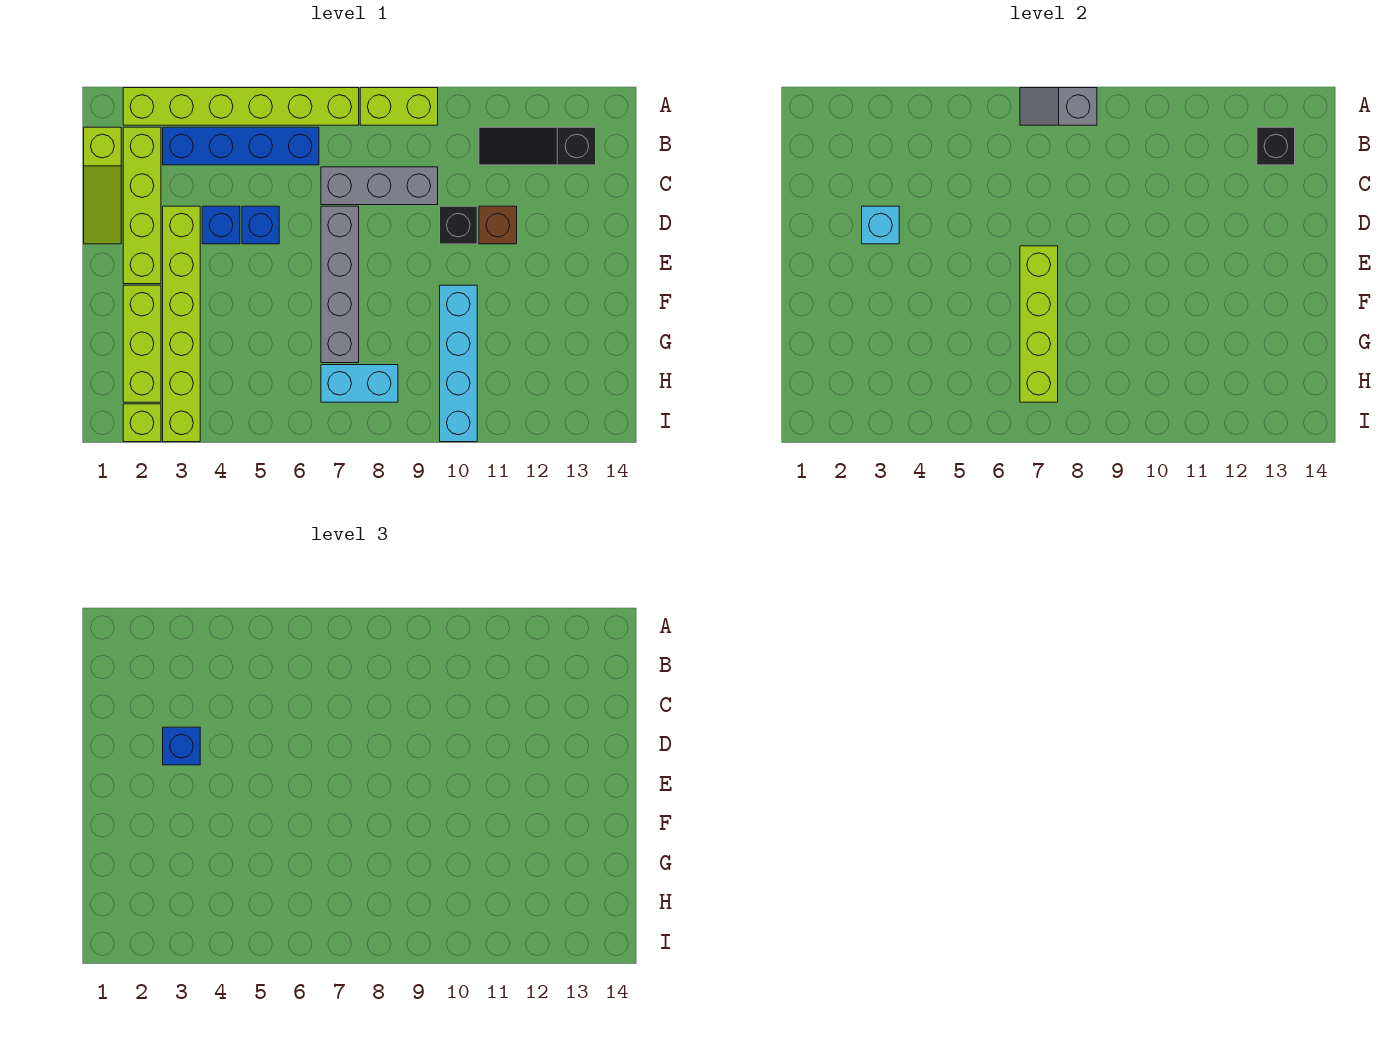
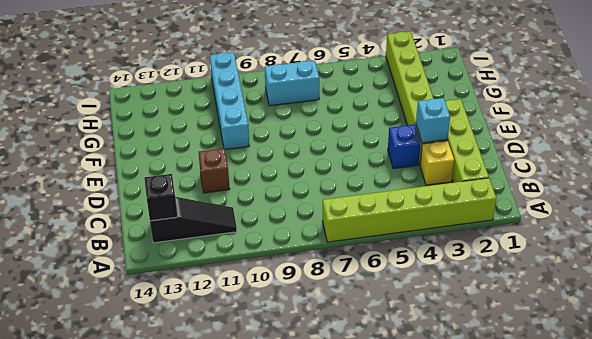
yellow 1x1 brick [420,141,454,185] -> none
none -> lime 1x2 brick [360,88,438,125]
none -> lime 1x3 slope [84,127,121,244]
none -> blue 1x4 brick [163,127,319,165]

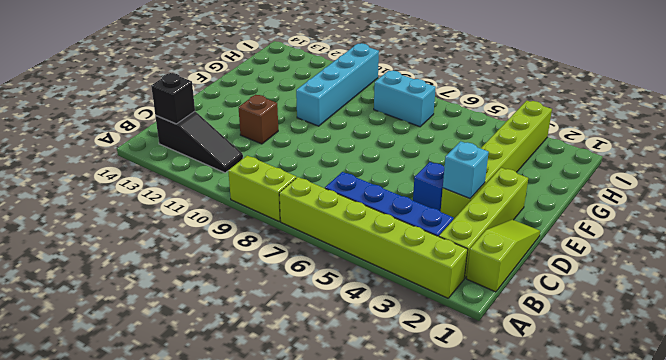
none -> grey 1x3 brick [321,167,438,205]
none -> blue 1x1 brick [242,206,279,244]
none -> grey 1x4 brick [321,206,359,363]

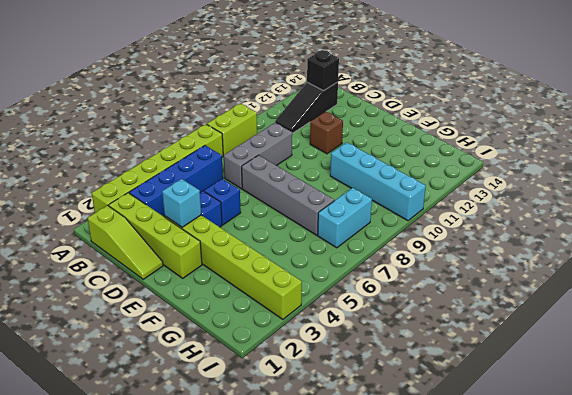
none -> black 1x1 brick [440,206,477,244]
none -> lime 1x3 brick [123,285,161,402]
none -> lime 1x1 brick [123,404,161,442]

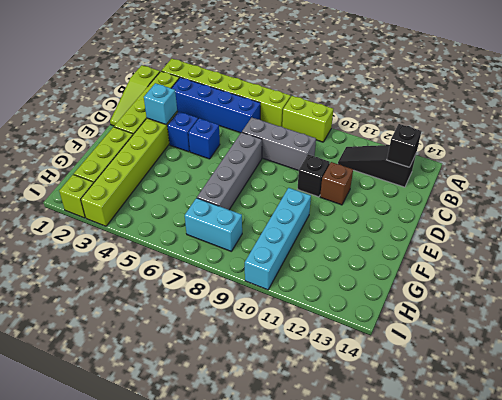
none -> grey 1x2 slope [1020,88,1097,125]
none -> lime 1x4 brick [1020,246,1058,402]
none -> blue 1x1 brick [163,727,200,765]

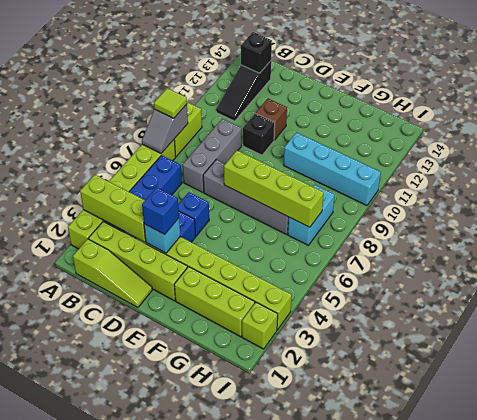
lime 1x3 brick [80,175,146,242] -> none
lime 1x1 tile [154,88,187,118] -> none

